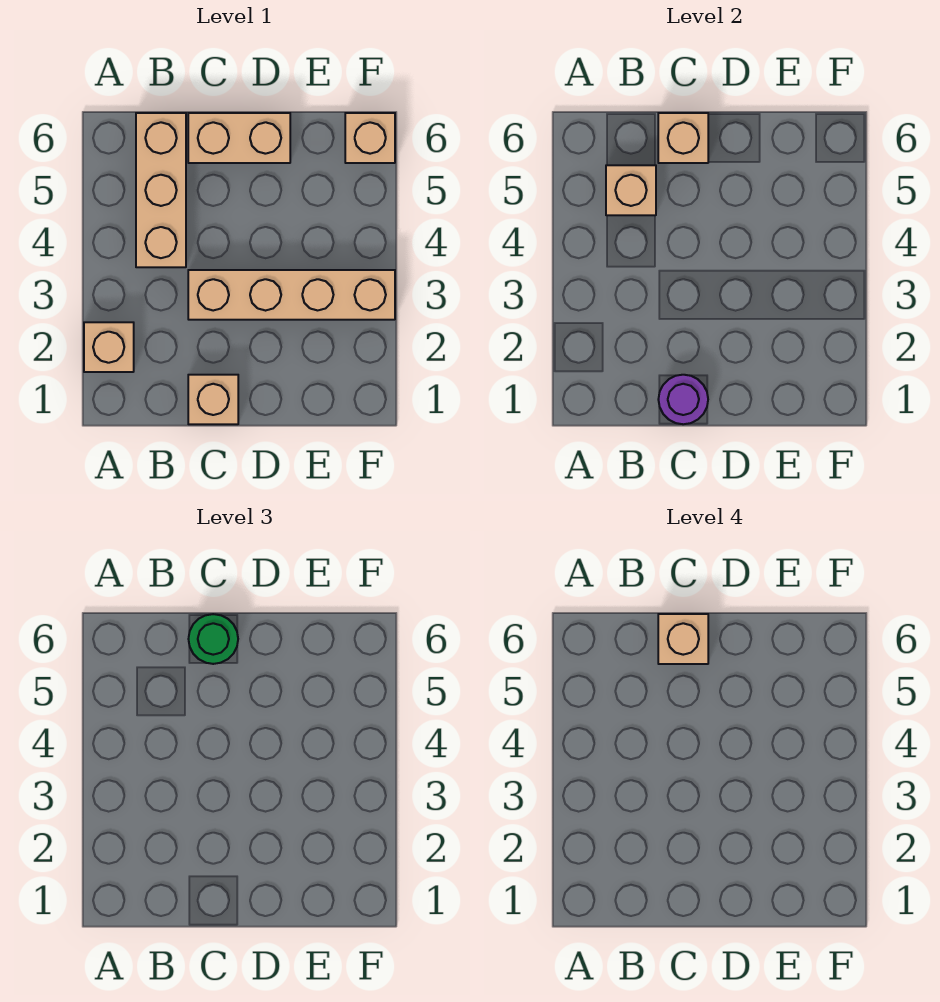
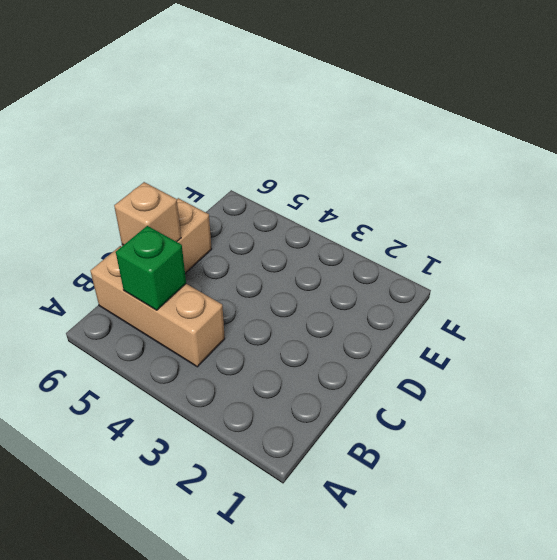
green 1x1 brick [116,226,186,310] -> tan 1x1 brick [606,165,656,215]
none -> tan 1x1 brick [84,322,134,372]
none -> tan 1x1 brick [188,375,238,424]

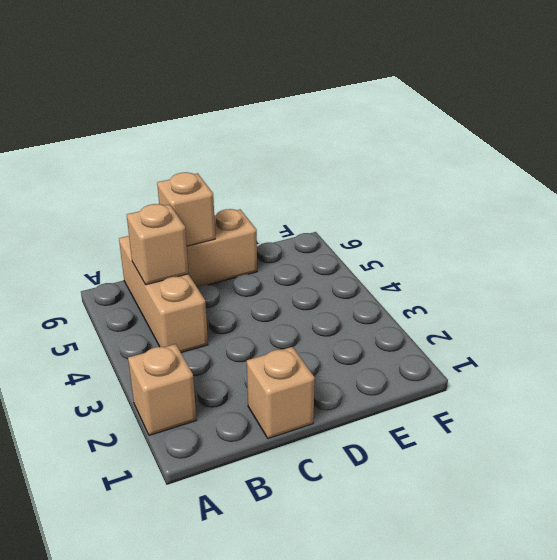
none -> tan 1x4 brick [188,270,395,320]
none -> tan 1x1 brick [345,113,395,163]

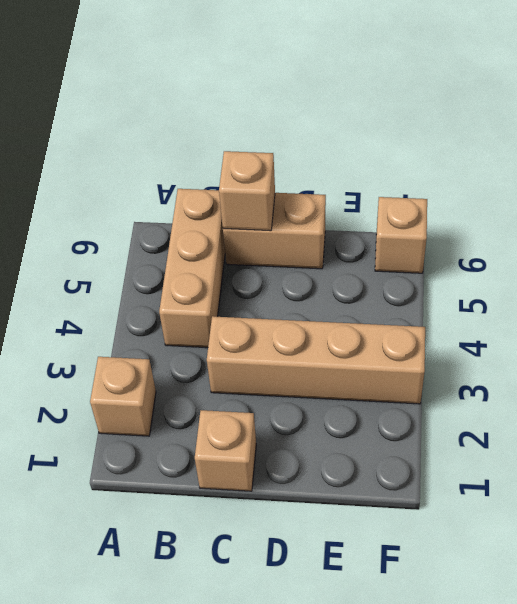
none -> tan 1x1 brick [606,165,656,215]
none -> purple 1x1 round brick [658,375,708,424]

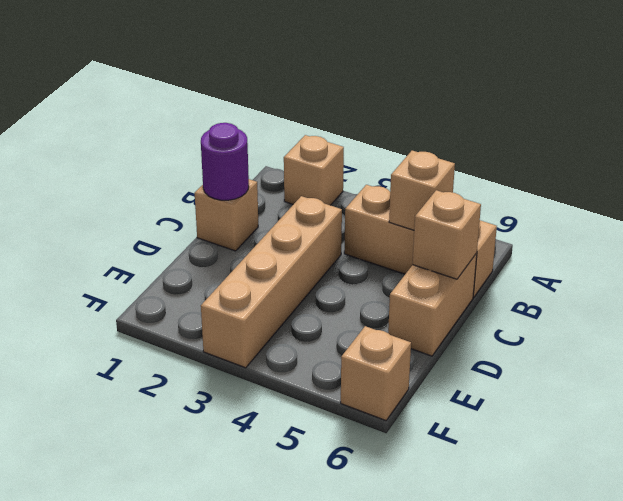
none -> green 1x1 round brick [189,614,238,664]
none -> tan 1x1 brick [658,614,708,664]

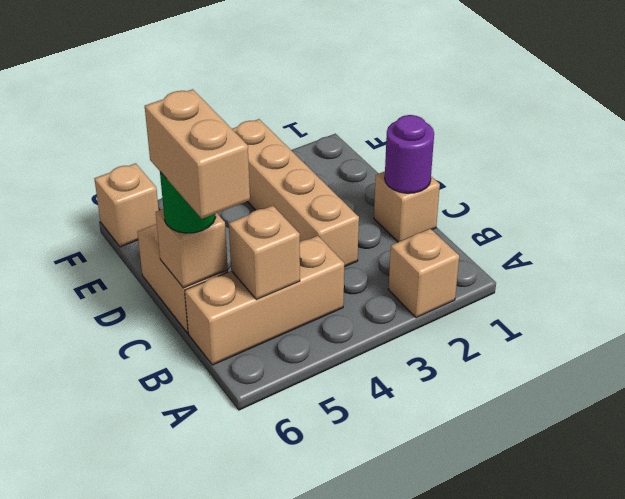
tan 1x2 brick [145,89,250,219] -> tan 1x1 brick [658,614,708,664]

